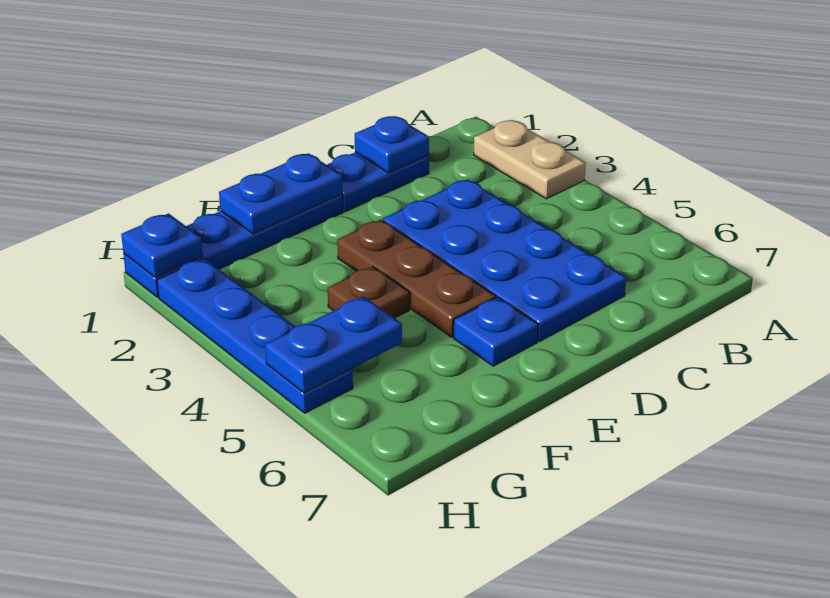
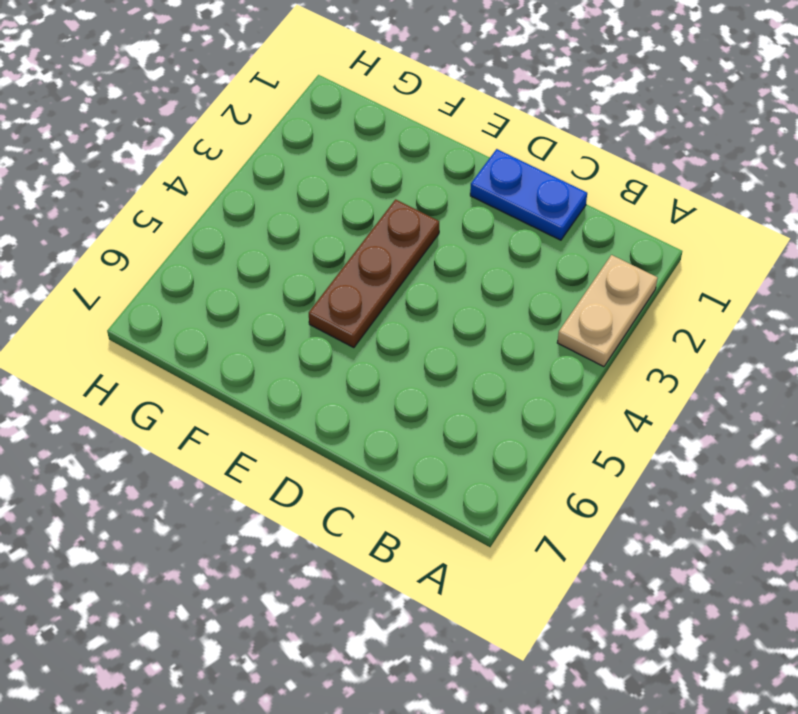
none -> blue 2x4 plate [383,179,626,341]
none -> blue 1x4 plate [123,194,343,297]
none -> blue 1x1 plate [454,297,538,366]

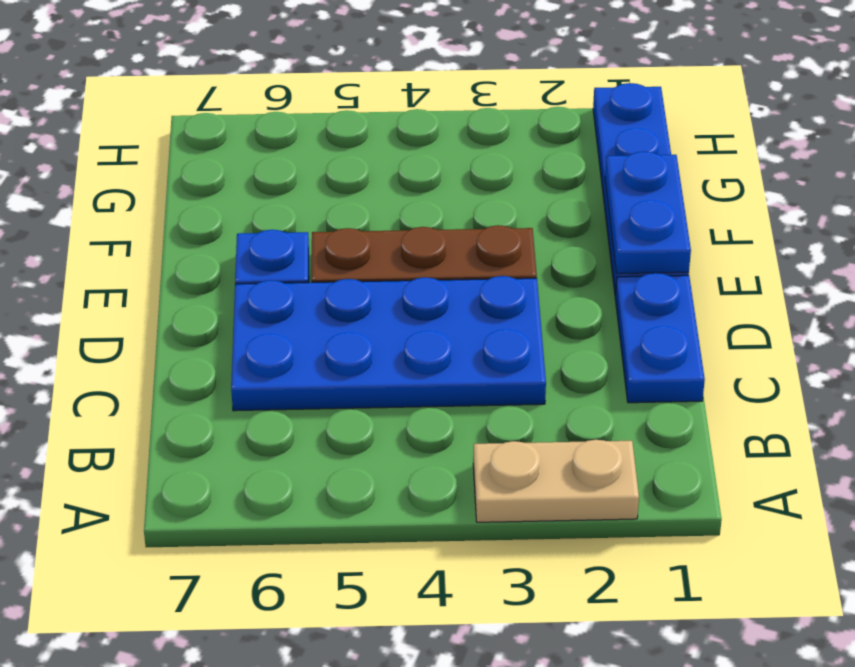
none -> brown 1x1 plate [328,266,409,318]
none -> blue 1x4 plate [157,259,353,413]
none -> blue 1x1 plate [355,116,429,173]

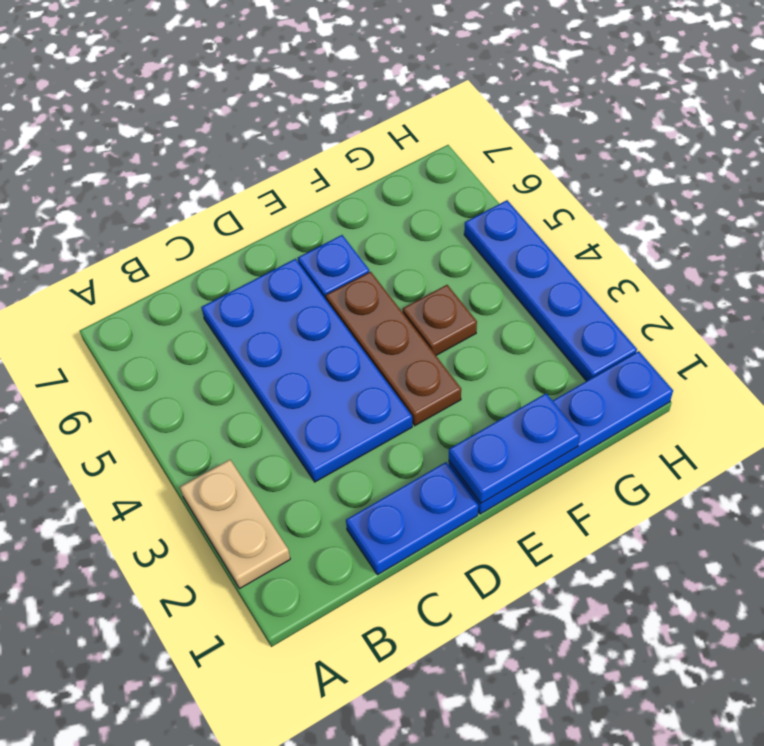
none -> blue 1x1 plate [355,116,429,173]
none -> blue 1x2 plate [265,296,402,393]
none -> blue 1x1 plate [121,214,203,278]

